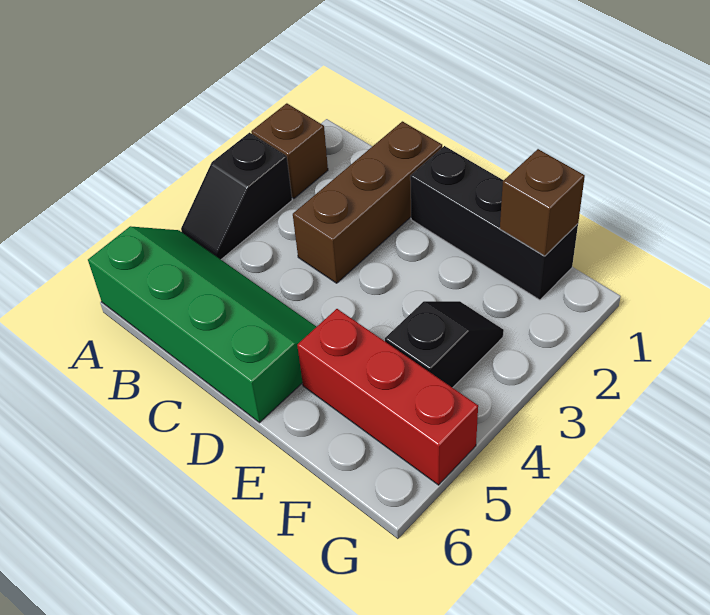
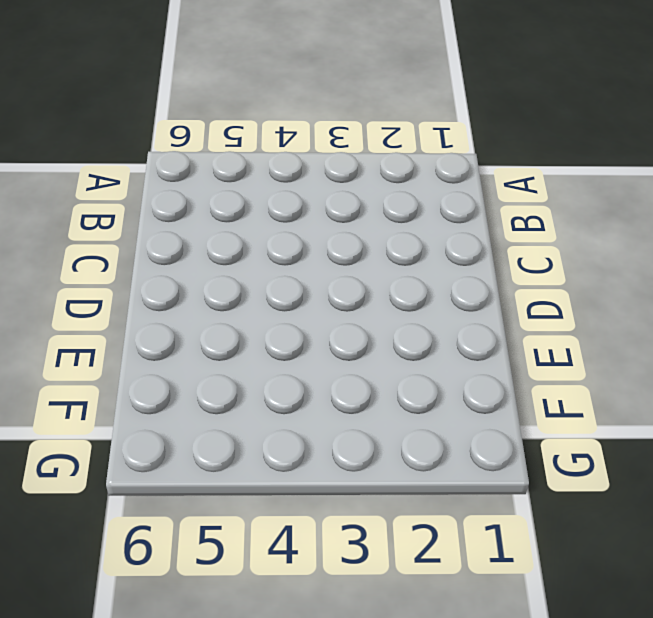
none -> brown 1x1 brick [251,103,328,198]
none -> black 1x2 slope [181,133,292,259]

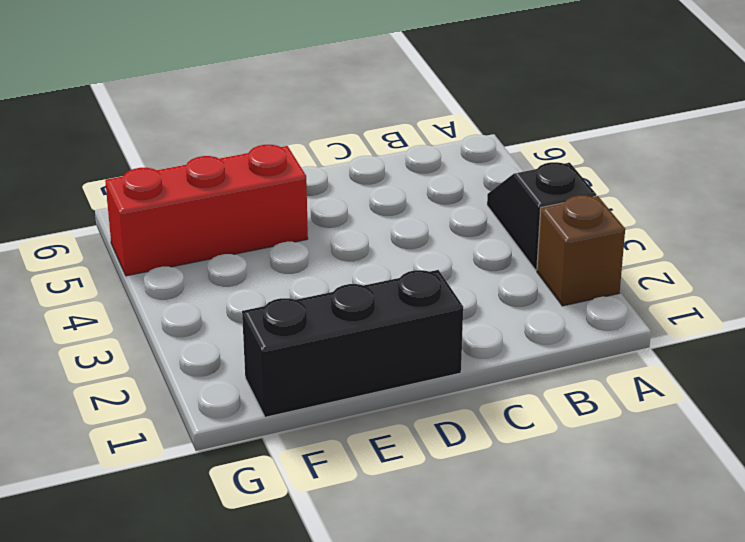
none -> green 2x4 slope [88,226,316,423]
none -> brown 1x3 brick [293,121,442,283]

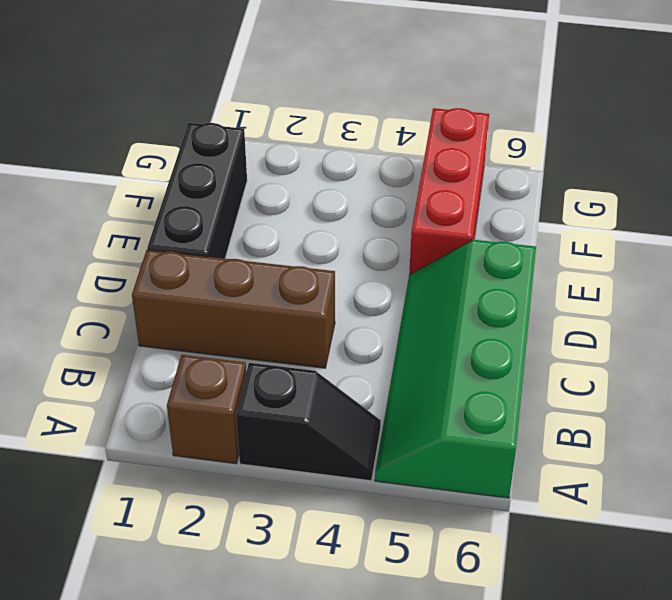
none -> black 1x2 slope [385,301,504,388]
none -> brown 1x1 brick [500,149,585,256]

